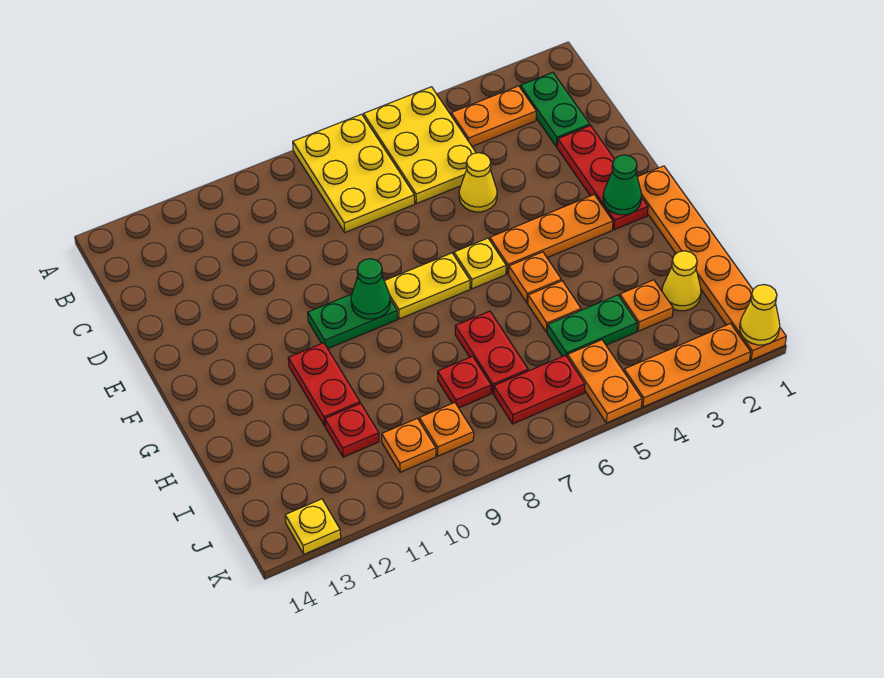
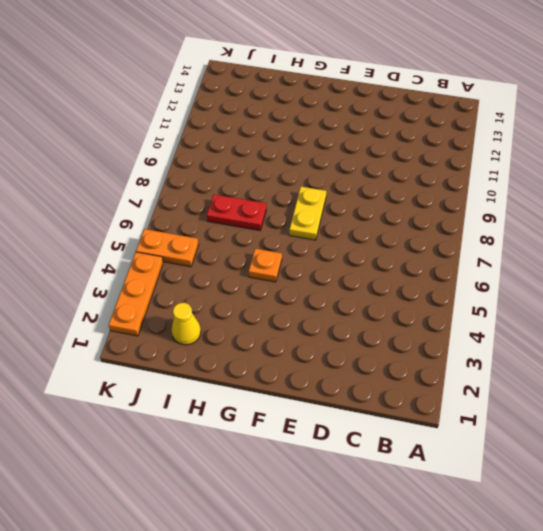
none -> yellow 2x3 plate [364,87,476,204]
none -> yellow 2x3 plate [293,114,415,232]
none -> green 1x2 plate [520,72,590,147]

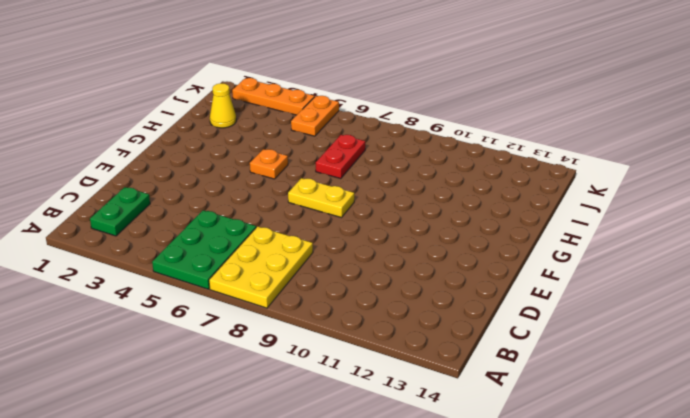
green 2x3 plate [152,210,256,289] -> yellow 2x3 plate [364,87,476,204]
none -> orange 1x2 plate [451,86,536,146]
none -> red 1x3 plate [557,126,648,230]
none -> yellow 1x1 cone [459,153,497,212]

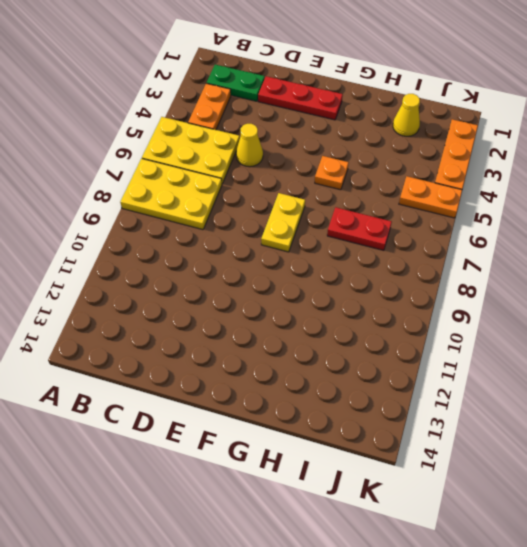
none -> orange 1x6 plate [637,166,786,360]
none -> orange 1x3 plate [490,195,613,274]
none -> yellow 1x1 plate [454,238,506,289]

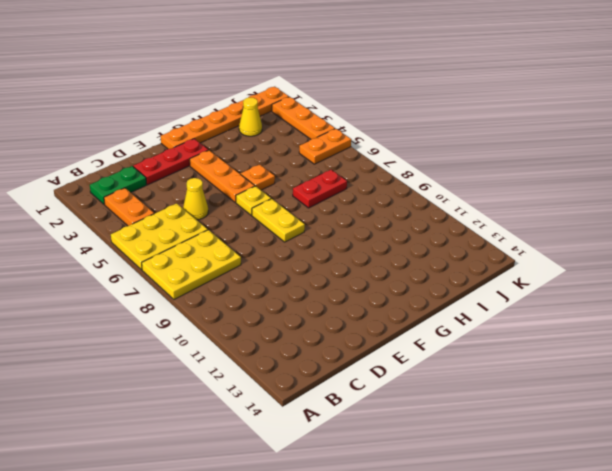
none -> green 1x2 plate [308,294,397,348]
none -> red 1x2 plate [288,343,360,426]
none -> orange 1x1 plate [528,281,581,332]

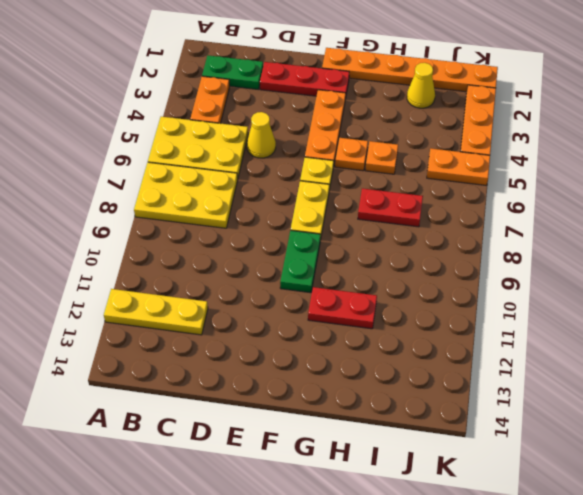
yellow 1x3 plate [104,289,208,335] -> none
none -> orange 1x1 plate [620,280,673,331]
none -> green 1x2 plate [547,295,637,357]
none -> red 1x1 plate [438,356,491,408]

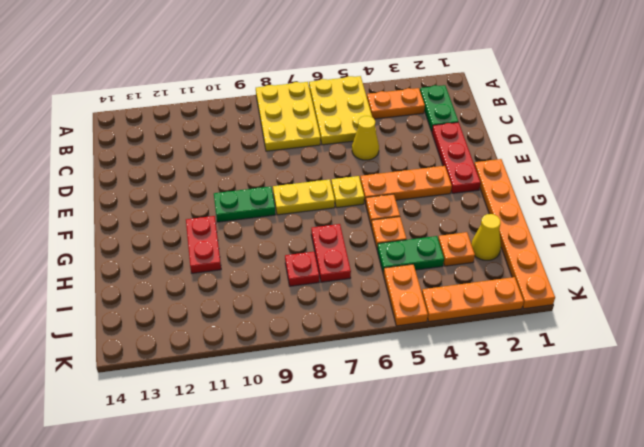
none -> red 1x1 plate [325,403,379,457]
none -> red 1x2 plate [494,355,585,424]
none -> orange 1x1 plate [419,403,474,456]

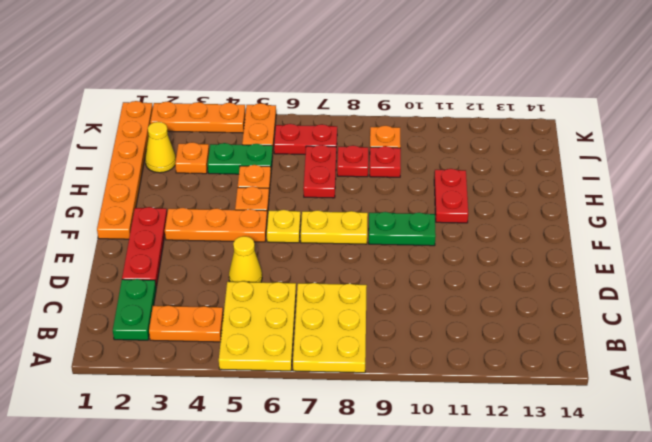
red 1x1 plate [370,146,401,177] -> red 1x1 plate moved to [325,403,379,457]
none -> orange 1x1 plate [382,418,436,472]
none -> yellow 1x1 plate [285,499,341,554]
none -> green 1x1 cone [603,155,641,215]

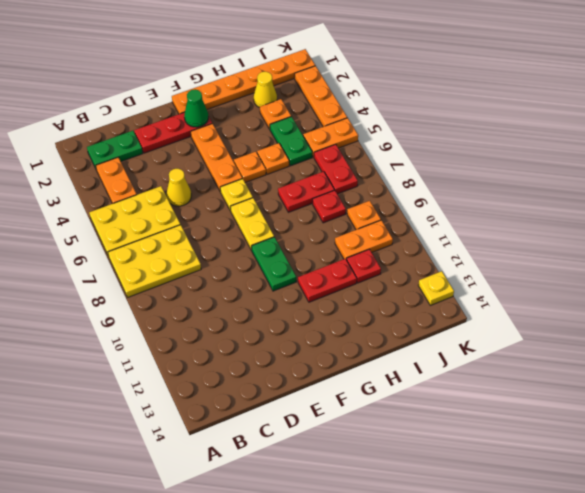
orange 1x2 plate [335,220,393,260] -> orange 1x1 plate [382,418,436,472]
none -> green 1x1 cone [351,259,390,319]
none -> yellow 1x1 cone [740,285,780,345]

